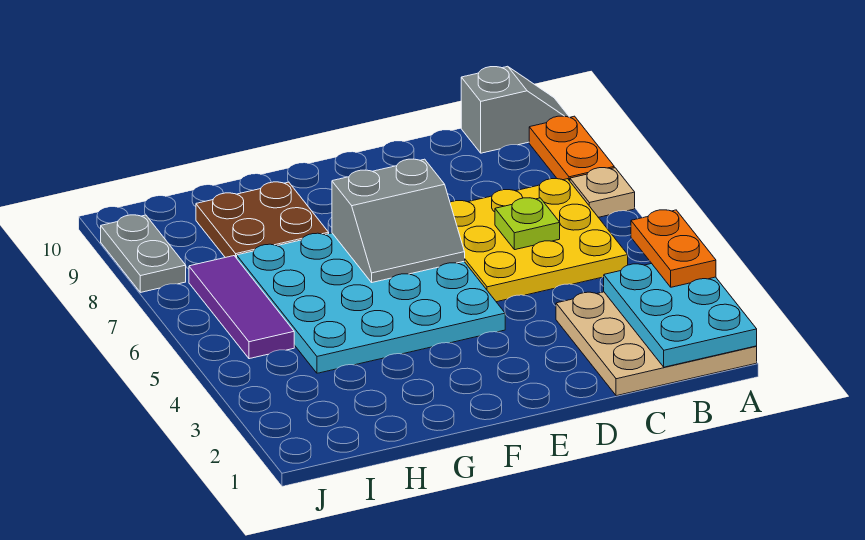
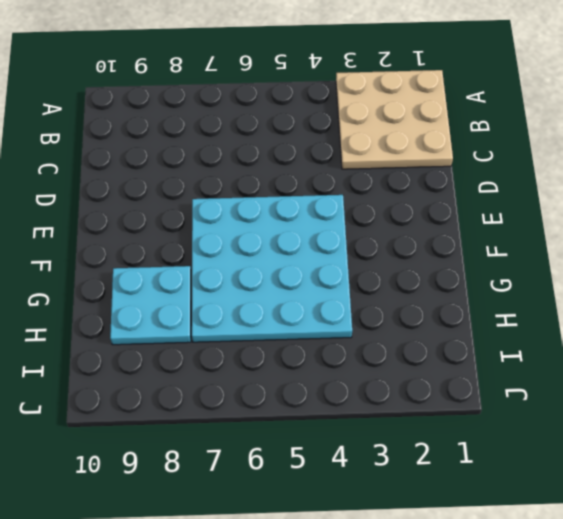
cyan 2x2 plate [110,266,191,345] -> brown 2x2 plate [196,182,329,258]
none -> tan 1x1 plate [570,168,635,217]
none -> orange 1x2 plate [529,116,614,181]
none -> grey 1x2 slope [461,66,569,153]

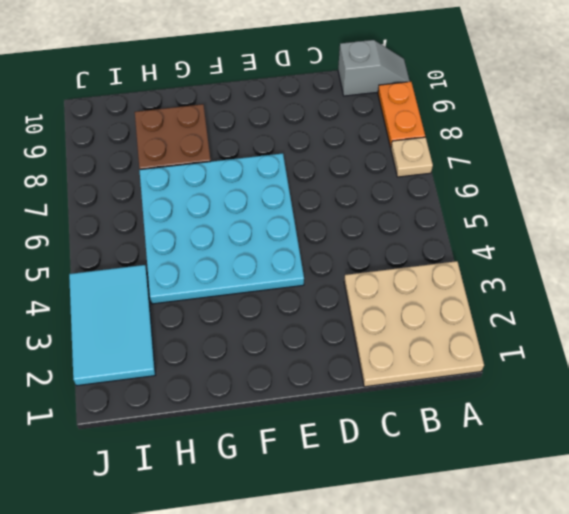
cyan 2x3 tile [69,265,155,386] -> none
none -> yellow 3x3 plate [450,179,628,302]
none -> purple 1x3 tile [189,256,294,359]
none -> grey 1x2 plate [101,215,186,292]

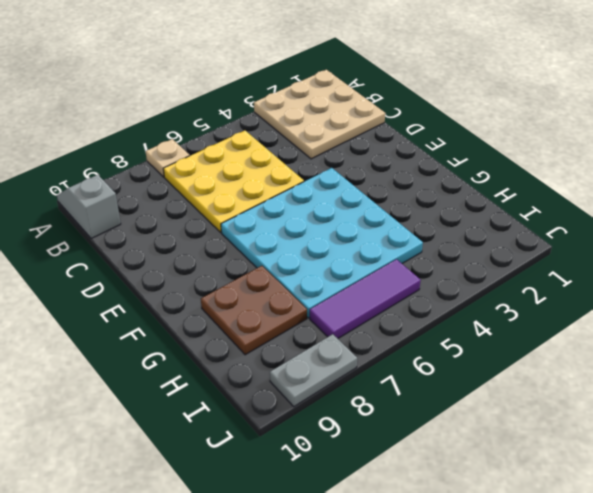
none -> orange 1x2 plate [529,116,614,181]
none -> cyan 2x3 plate [604,264,757,367]
none -> lime 1x1 plate [495,198,560,250]

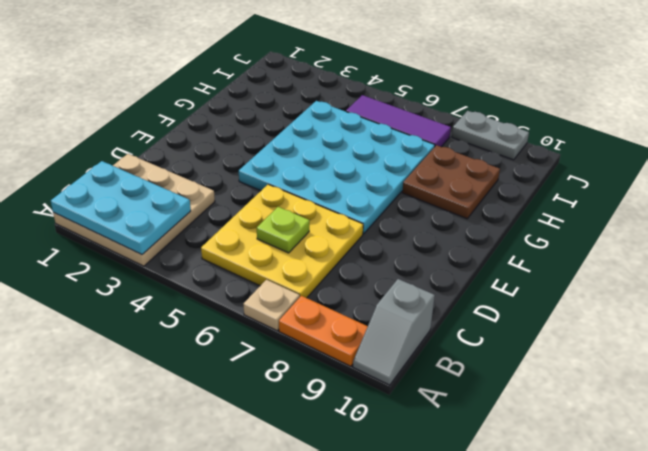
none -> grey 2x2 slope [332,159,465,282]
none -> orange 1x2 plate [631,210,716,287]

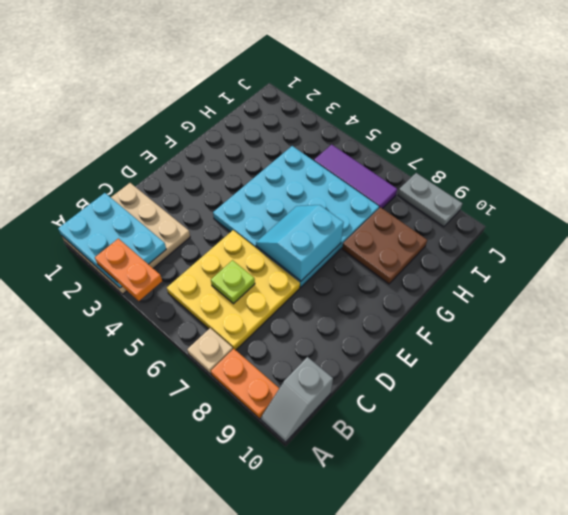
cyan 2x2 slope [256,205,344,281] -> grey 2x2 slope [332,159,465,282]

